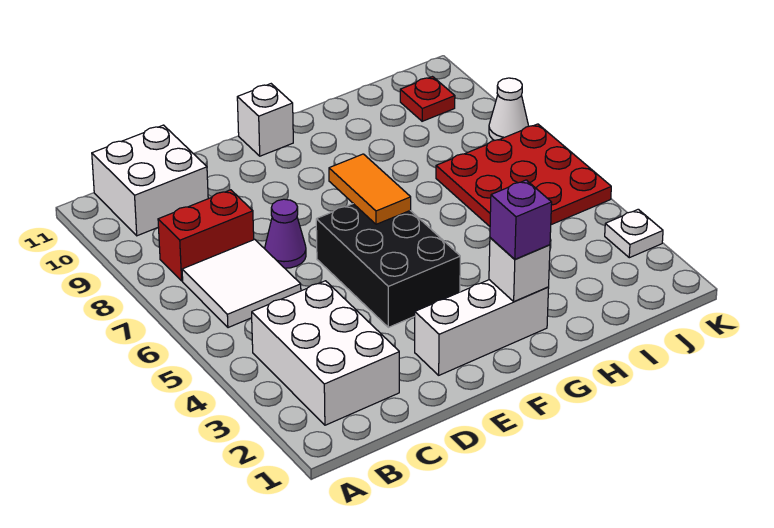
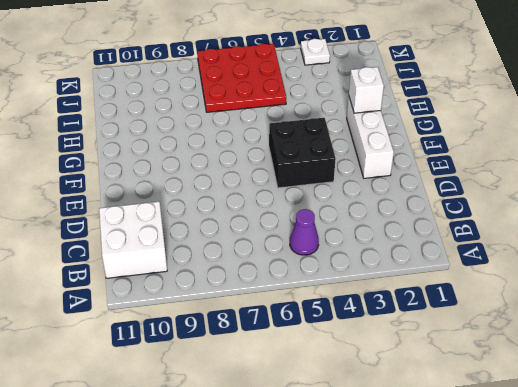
purple 1x1 cone [290,209,319,255] -> purple 1x1 cone moved to [265,199,306,268]
black 2x2 brick [269,118,336,188] -> black 2x3 brick [316,204,460,327]
none -> white 2x3 brick [252,281,399,425]
none -> white 2x2 tile [182,239,301,328]
none -> red 1x2 brick [158,190,254,281]

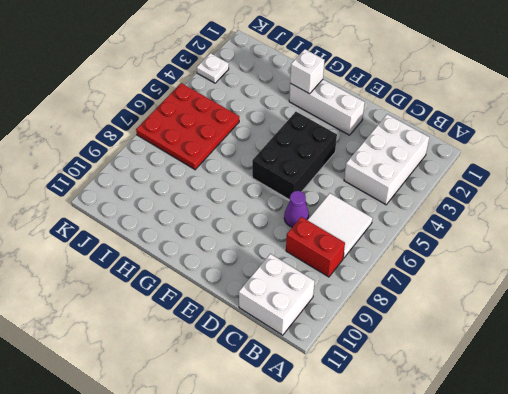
none -> white 1x1 brick [237,84,293,156]
none -> red 1x1 plate [400,77,455,121]
none -> white 1x1 cone [489,78,529,140]

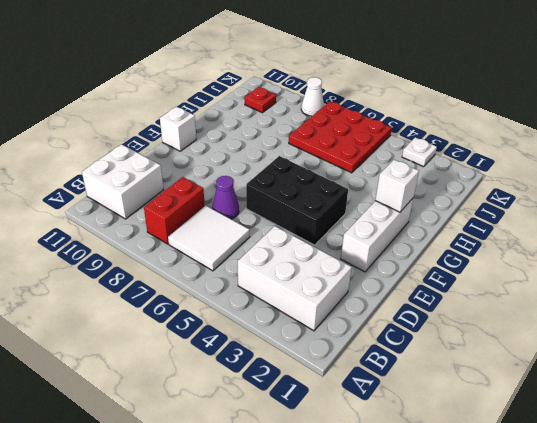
none -> orange 1x2 tile [329,154,411,224]
none -> purple 1x1 brick [490,180,552,259]

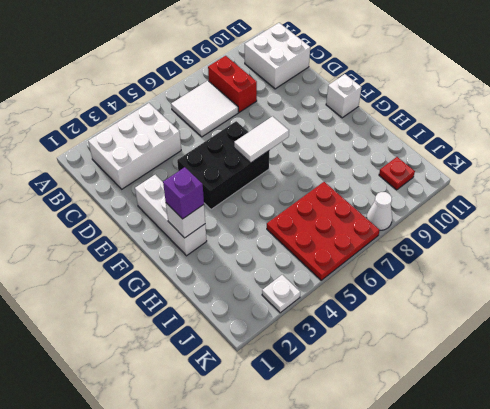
white 1x2 tile [234,116,289,163] -> orange 1x2 tile [329,154,411,224]
none -> purple 1x1 cone [265,199,306,268]

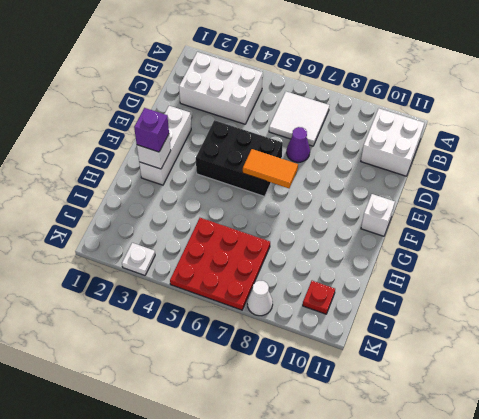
none -> red 1x2 brick [158,190,254,281]

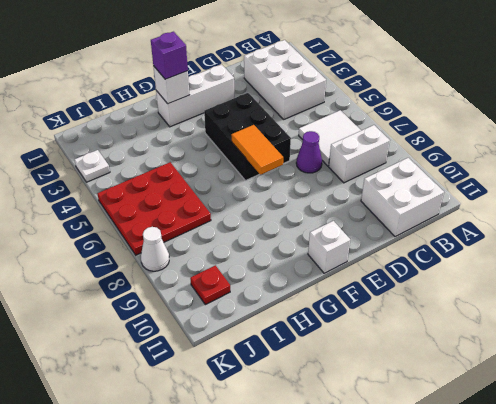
white 1x2 brick [329,125,390,183] -> red 1x2 brick [158,190,254,281]

